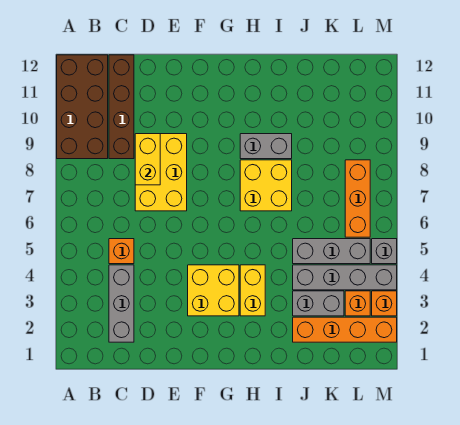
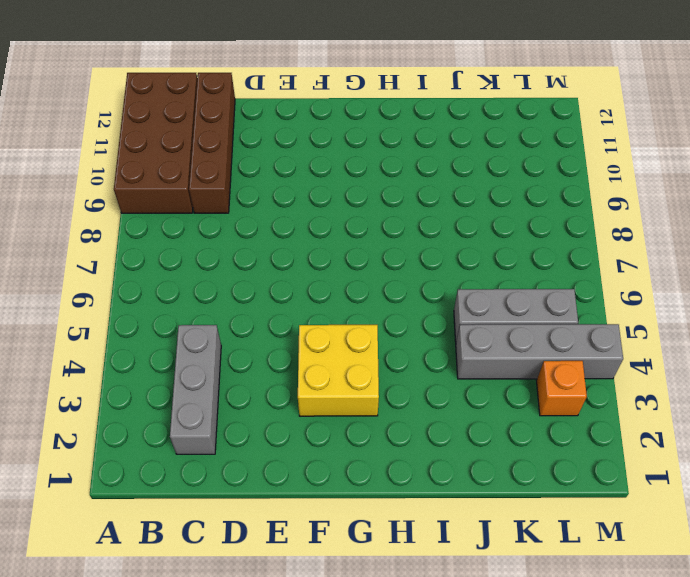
none -> orange 1x1 brick [109,239,134,264]
none -> yellow 2x3 brick [135,134,187,211]
none -> yellow 1x2 brick [240,265,265,316]

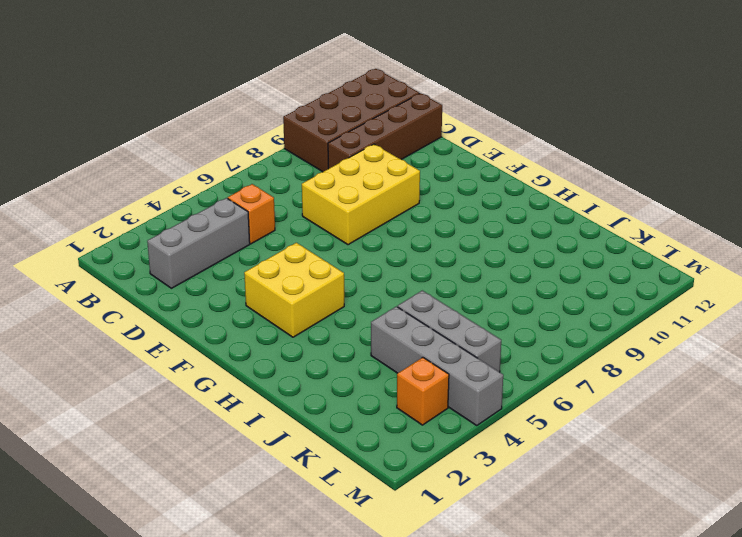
none -> yellow 1x2 brick [240,265,265,316]
none -> yellow 2x2 brick [240,160,292,211]
none -> grey 1x2 brick [240,134,292,159]

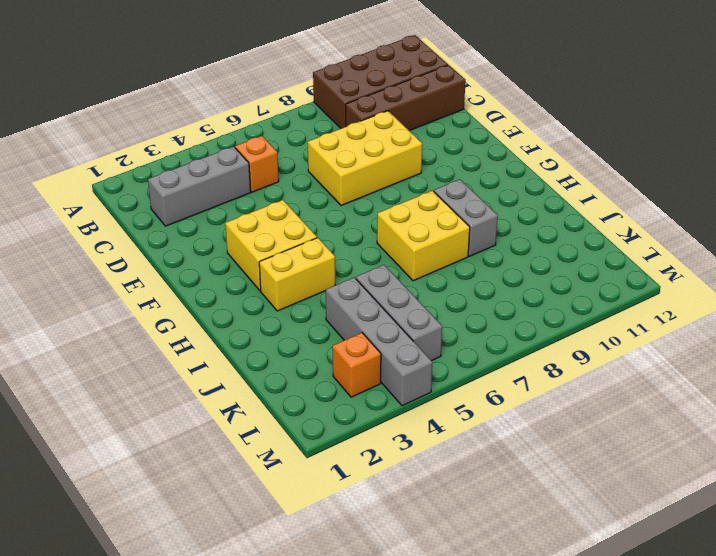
none -> orange 1x4 brick [293,317,397,342]
none -> grey 1x2 brick [293,291,344,316]
none -> orange 1x3 brick [345,160,370,237]

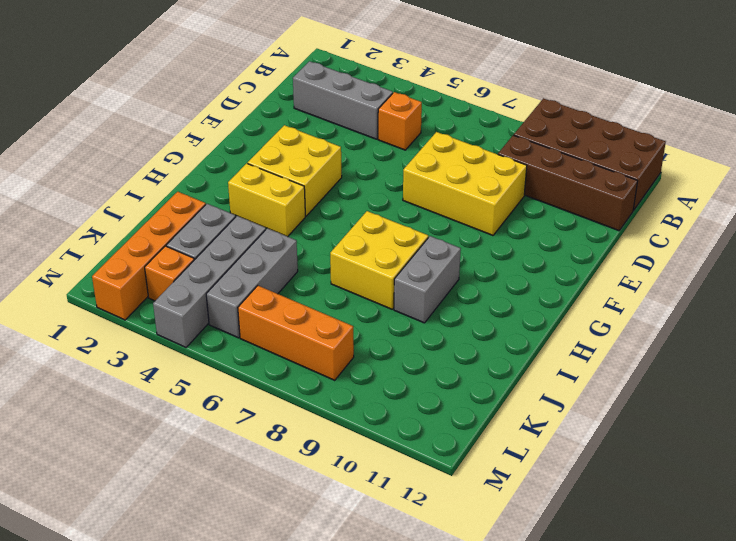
none -> orange 1x1 brick [372,291,397,316]
none -> grey 1x1 brick [372,239,397,264]
none -> yellow 1x2 brick [135,134,160,185]

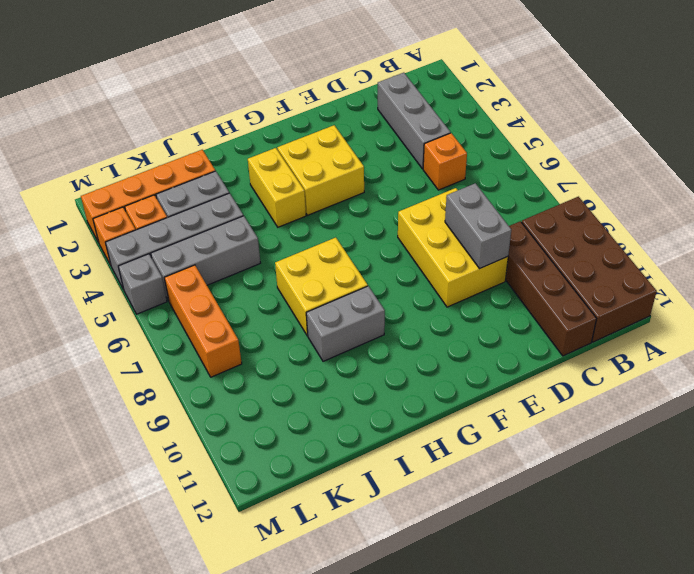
grey 1x2 brick [445,183,511,269] -> yellow 1x2 brick [135,134,160,185]

